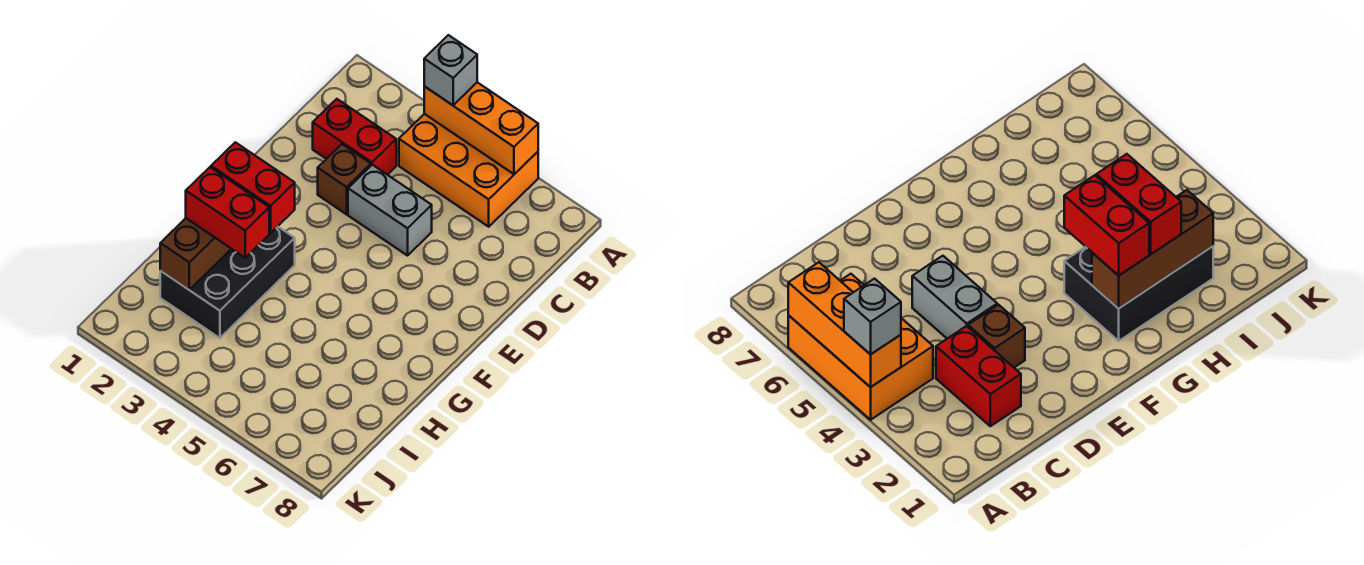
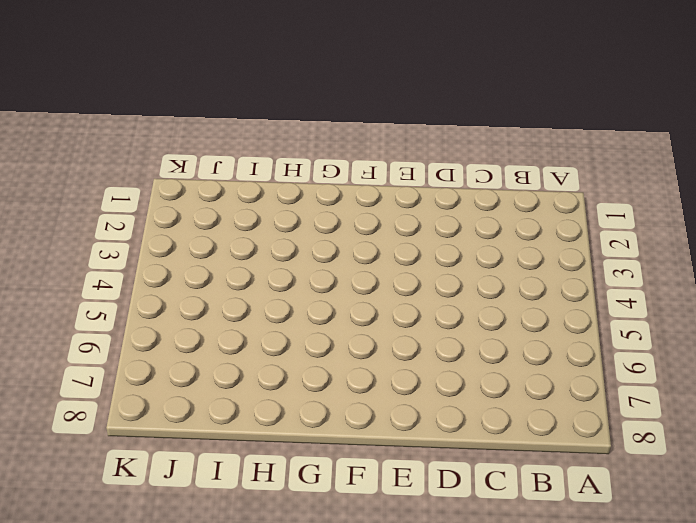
none -> orange 2x3 brick [399,114,538,227]
none -> red 1x2 brick [313,99,396,175]

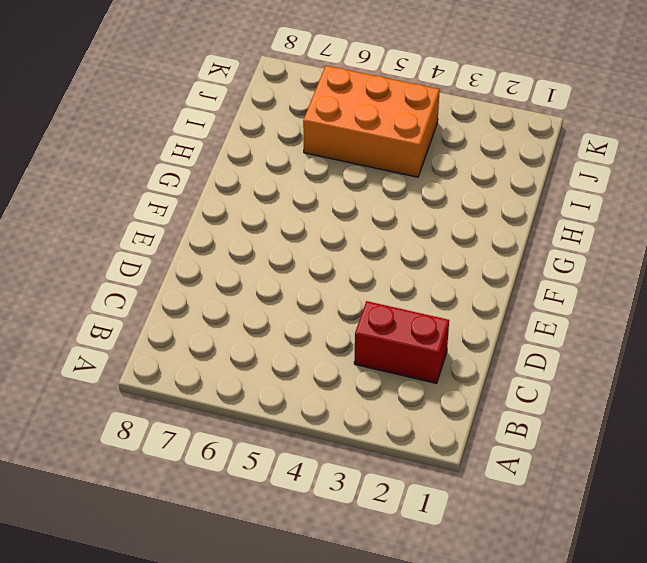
orange 2x3 brick [303,66,440,177] -> orange 2x3 brick moved to [399,114,538,227]
none -> brown 1x1 brick [318,144,371,214]
none -> grey 1x2 brick [348,165,432,256]

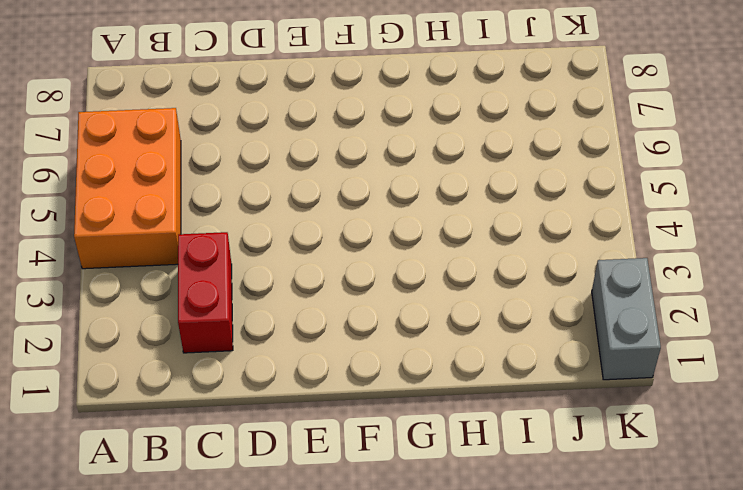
grey 1x2 brick [592,258,661,380] -> grey 1x2 brick moved to [348,165,432,256]
none -> brown 1x1 brick [318,144,371,214]
none -> black 2x3 brick [160,227,295,338]

